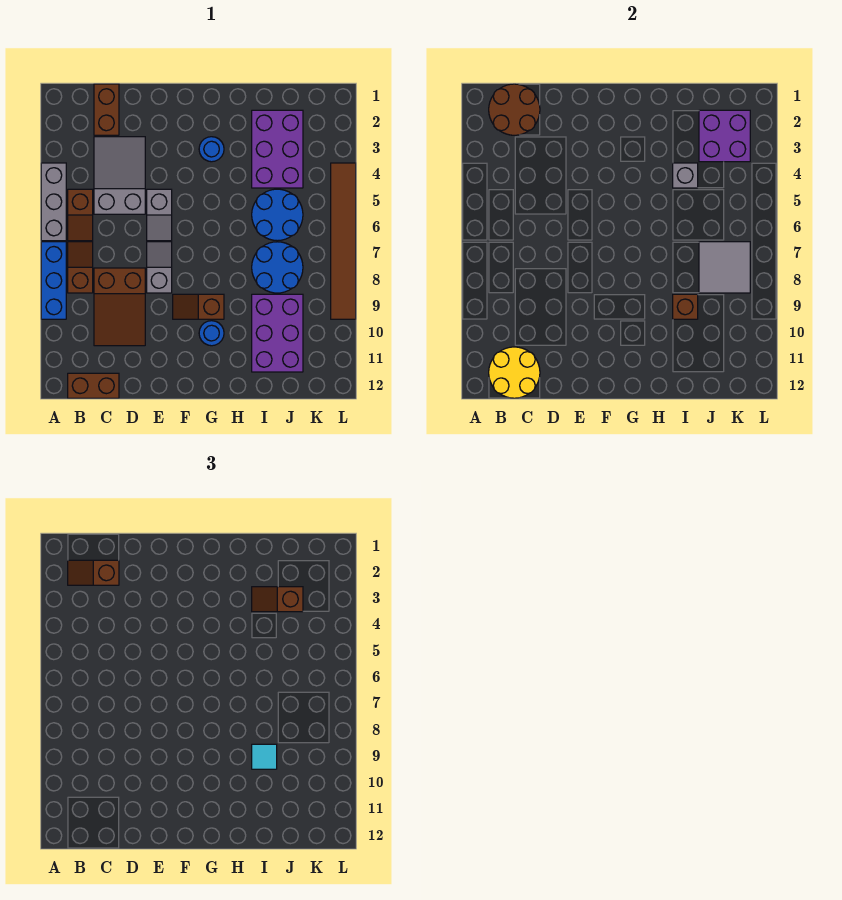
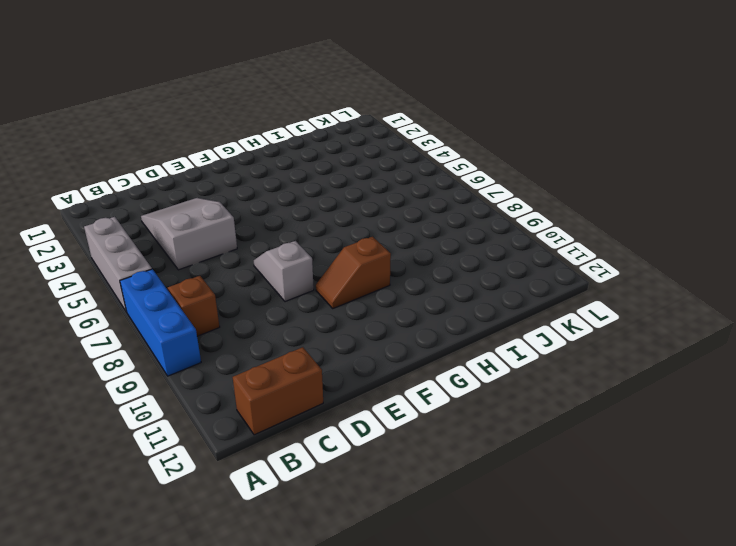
none -> brown 1x2 slope [68,189,93,241]
none -> brown 1x2 brick [94,84,119,135]
none -> brown 2x3 slope [94,268,145,346]

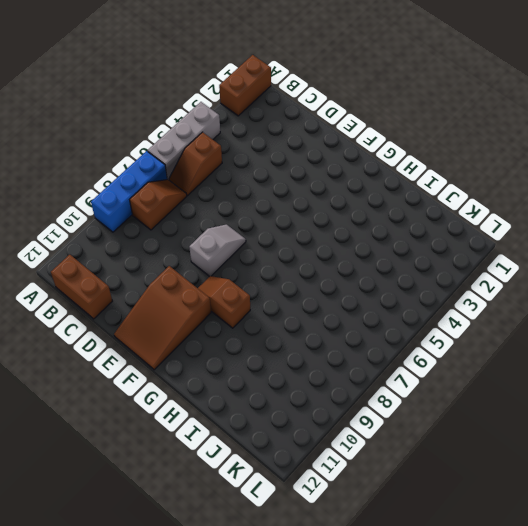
brown 1x2 brick [219,55,271,116] -> brown 1x2 brick moved to [94,84,119,135]
brown 2x3 slope [114,266,211,370] -> brown 2x3 slope moved to [94,268,145,346]
none -> grey 2x3 slope [94,137,145,214]
none -> grey 1x2 slope [147,189,172,241]
none -> blue 1x1 round brick [199,137,224,162]

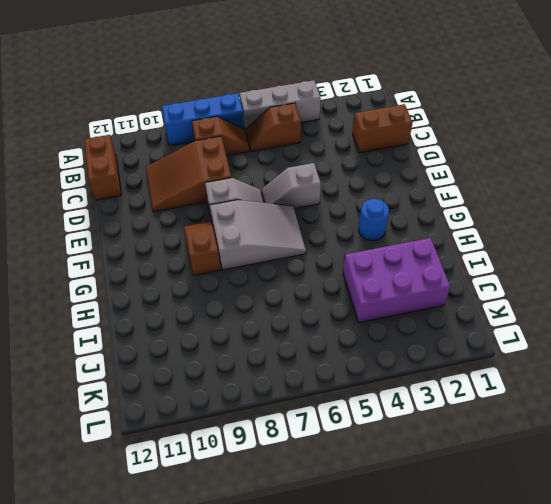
grey 2x3 slope [210,200,306,270] -> grey 2x3 slope moved to [94,137,145,214]
none -> blue 1x1 round brick [199,321,224,346]
none -> blue 2x2 round brick [252,189,303,241]
none -> blue 2x2 round brick [252,242,303,293]

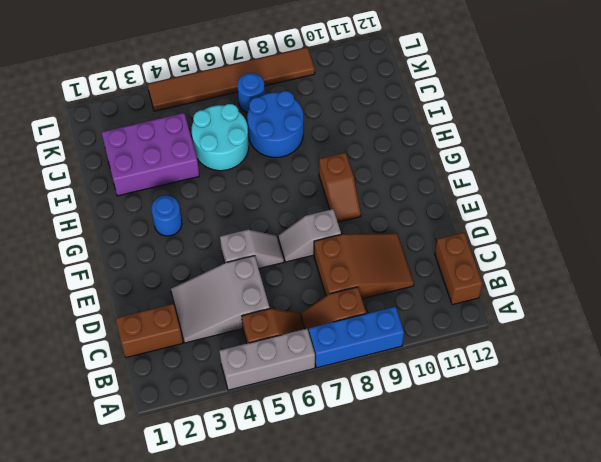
cyan 2x2 round brick [192,104,249,171] -> blue 2x2 round brick [252,189,303,241]
blue 1x1 round brick [237,73,265,113] -> blue 1x1 round brick moved to [199,321,224,346]
none -> purple 2x3 brick [252,294,303,372]
none -> brown 2x2 round brick [489,84,540,135]
none -> yellow 2x2 round brick [489,347,540,398]

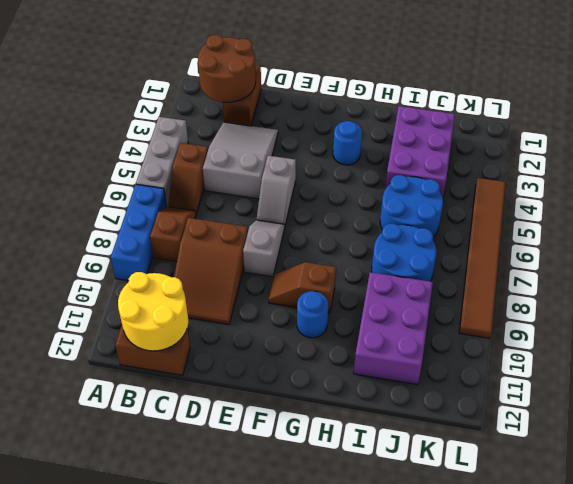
none -> grey 1x1 brick [673,163,698,188]
none -> brown 1x1 brick [673,294,698,319]
none -> purple 2x2 brick [699,110,750,162]

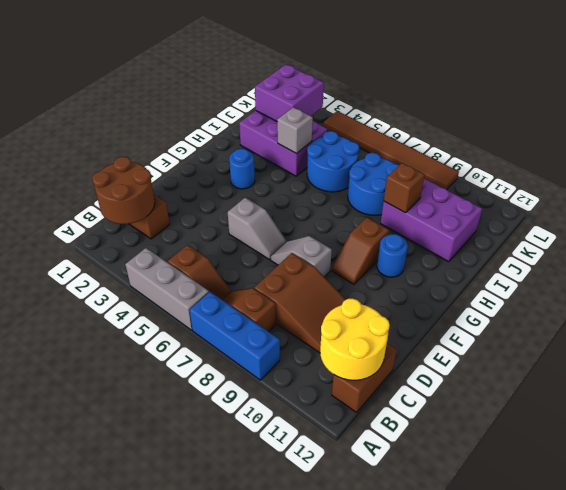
none -> grey 2x3 slope [94,137,145,214]
none -> grey 2x2 tile [699,242,750,293]
none -> brown 1x2 slope [68,560,119,585]

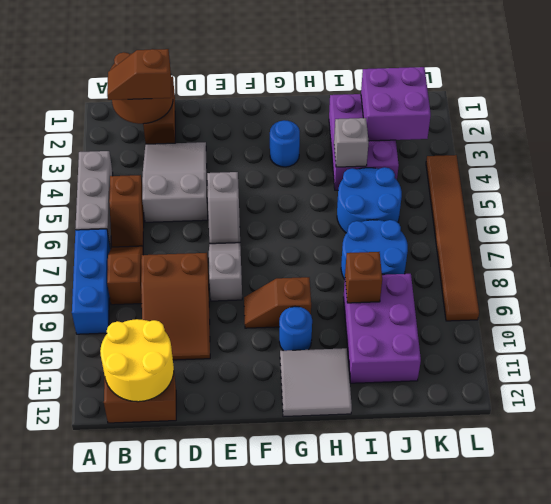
grey 2x2 tile [280,348,352,417] -> grey 2x2 tile moved to [699,242,750,293]
none -> brown 1x2 slope [252,587,303,612]
none -> cyan 1x1 tile [252,744,277,769]

